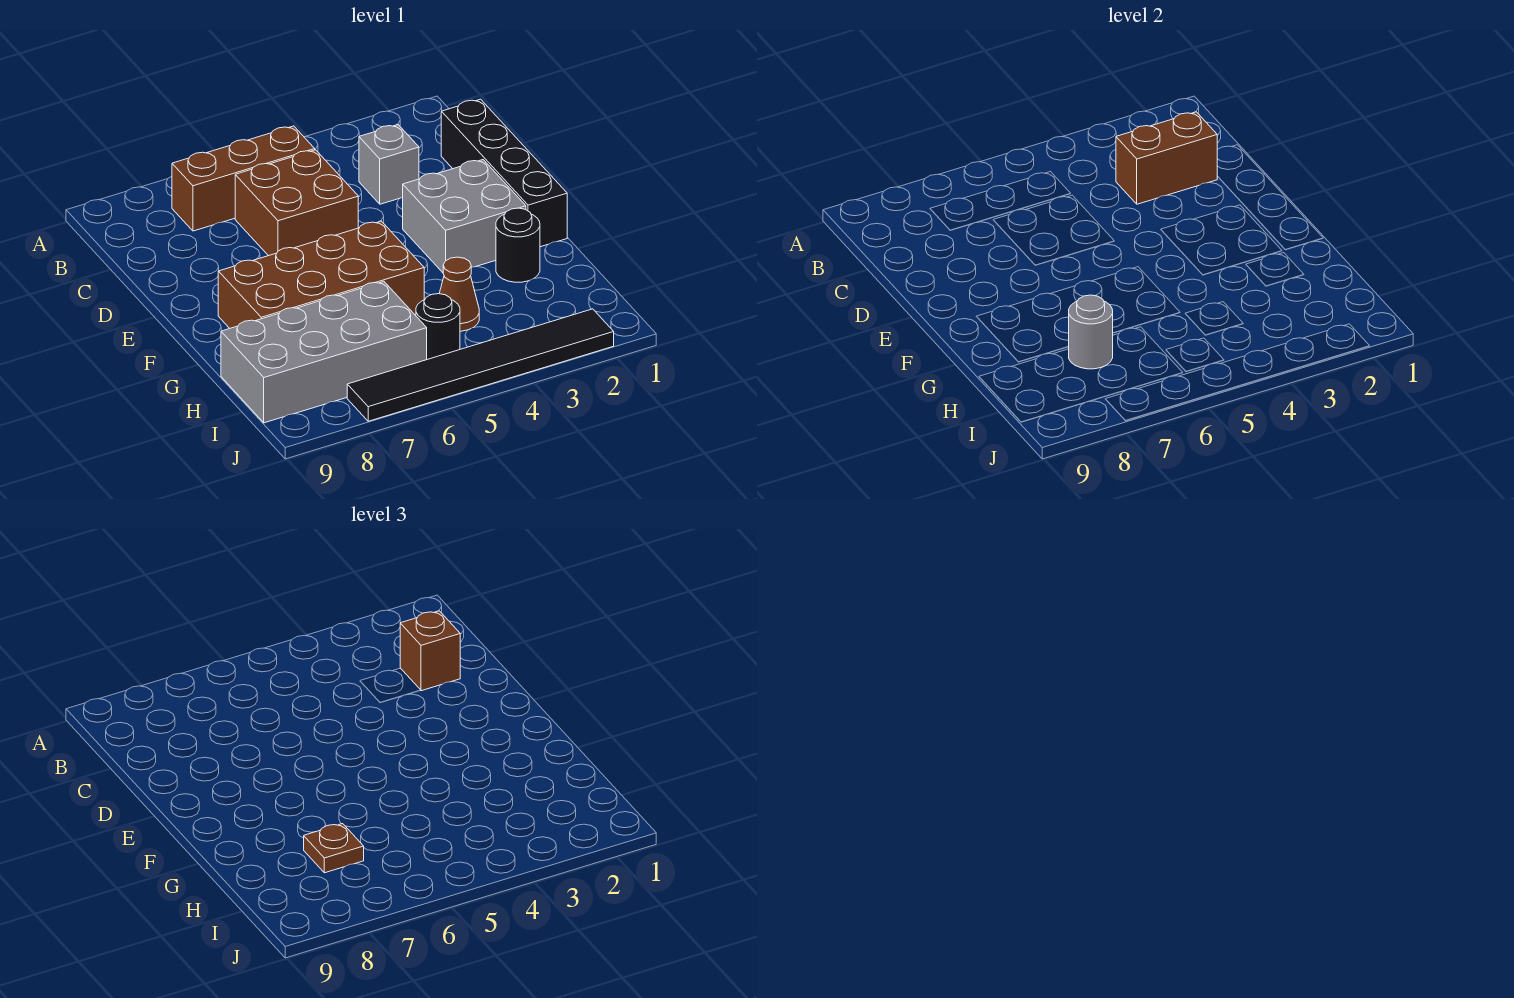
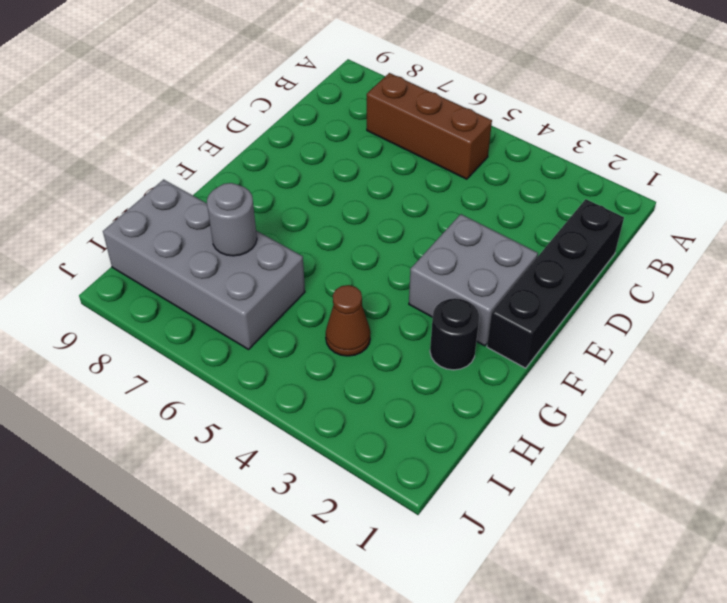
none -> grey 1x1 brick [359,125,419,204]
none -> brown 2x2 brick [235,150,358,256]
none -> brown 2x4 brick [218,221,424,328]

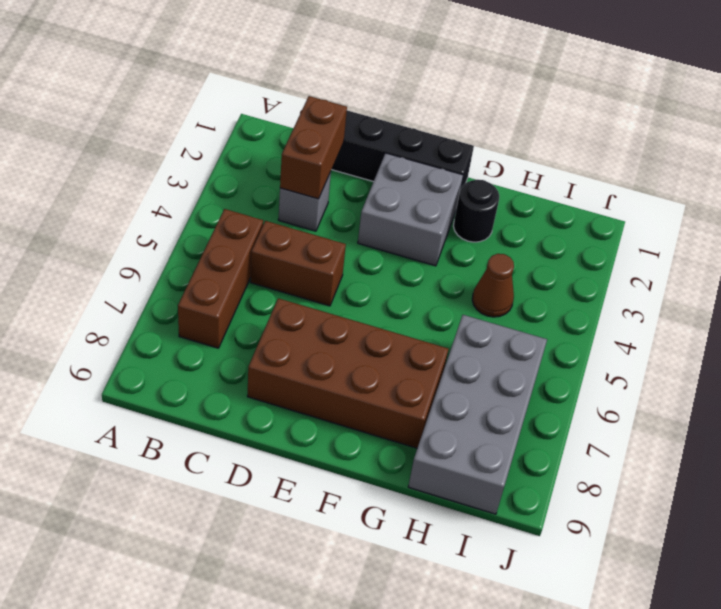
brown 1x2 brick [250,221,346,306] -> brown 2x2 brick [235,150,358,256]
brown 2x4 brick [248,298,449,448] -> brown 2x4 brick turned to [218,221,424,328]
none -> black 1x1 round brick [416,294,460,360]
none -> black 1x6 tile [347,309,614,421]
none -> grey 1x1 round brick [1069,295,1113,369]

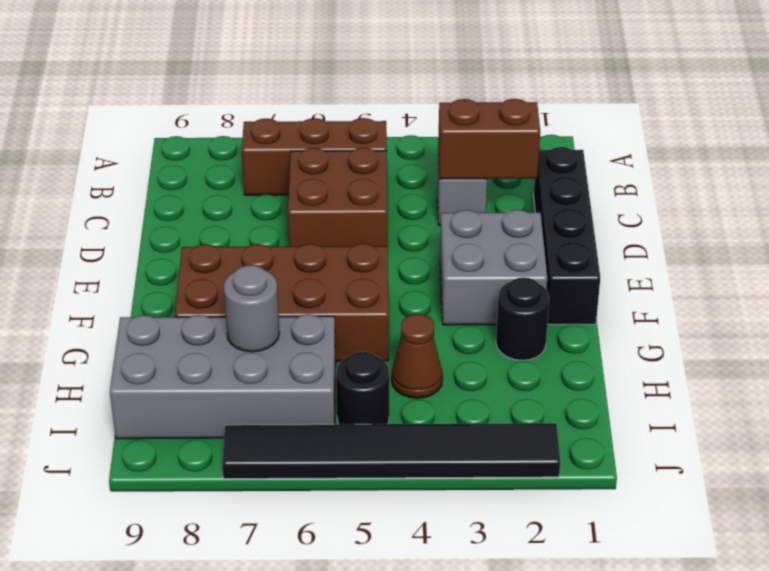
none -> brown 1x1 brick [400,611,460,691]
none -> brown 1x1 plate [304,824,364,873]

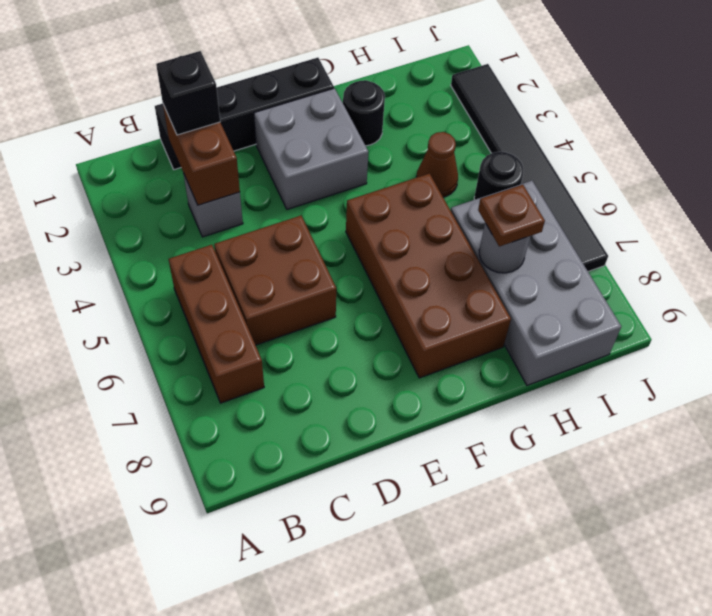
black 1x1 brick [156,51,220,135] -> brown 1x1 brick [400,611,460,691]

